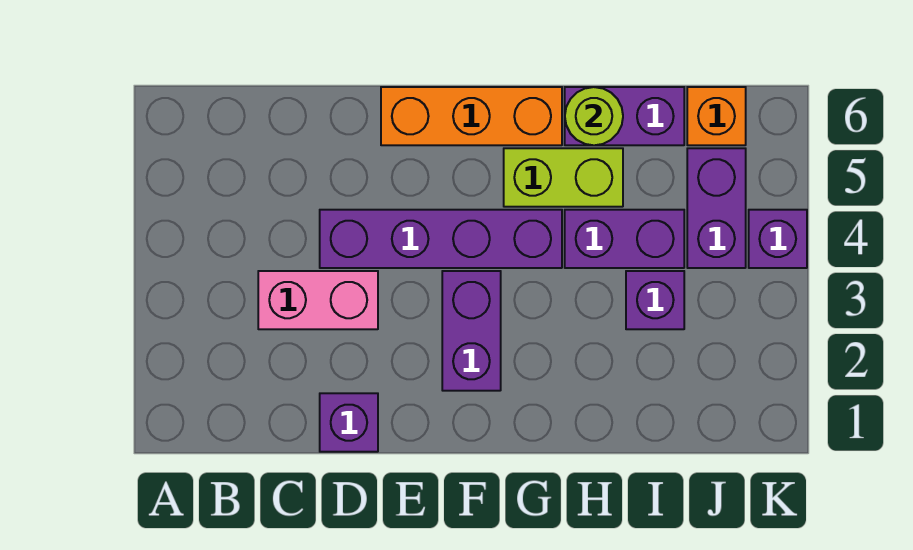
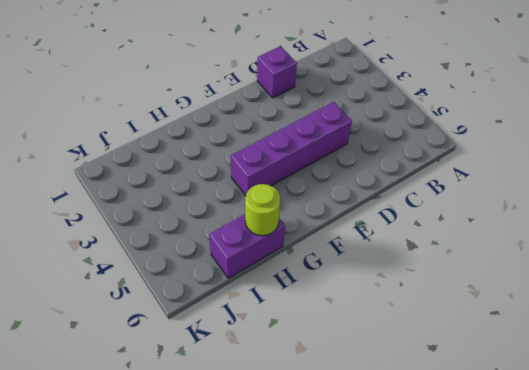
none -> pink 1x2 brick [258,271,378,329]
none -> orange 1x3 brick [381,87,562,145]
none -> purple 1x2 brick [442,271,501,391]

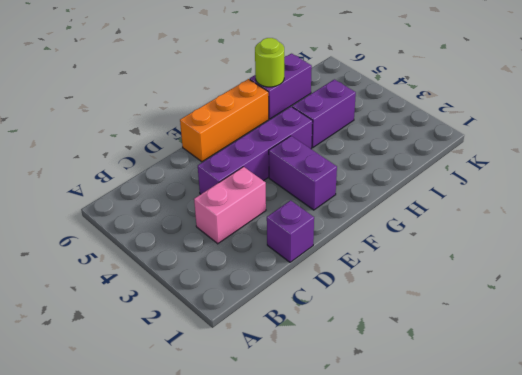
none -> lime 1x2 brick [504,148,623,207]
none -> purple 1x1 brick [626,271,684,329]
none -> purple 1x2 brick [687,148,746,268]

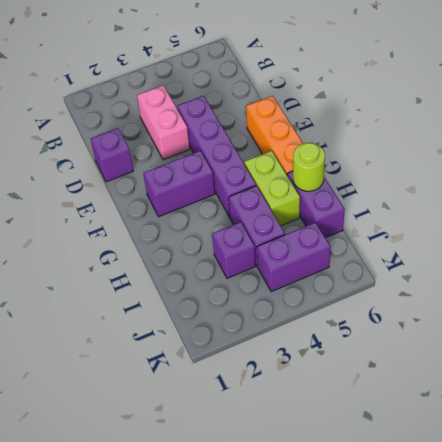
none -> orange 1x1 brick [687,87,746,145]
none -> purple 1x1 brick [749,210,807,268]

